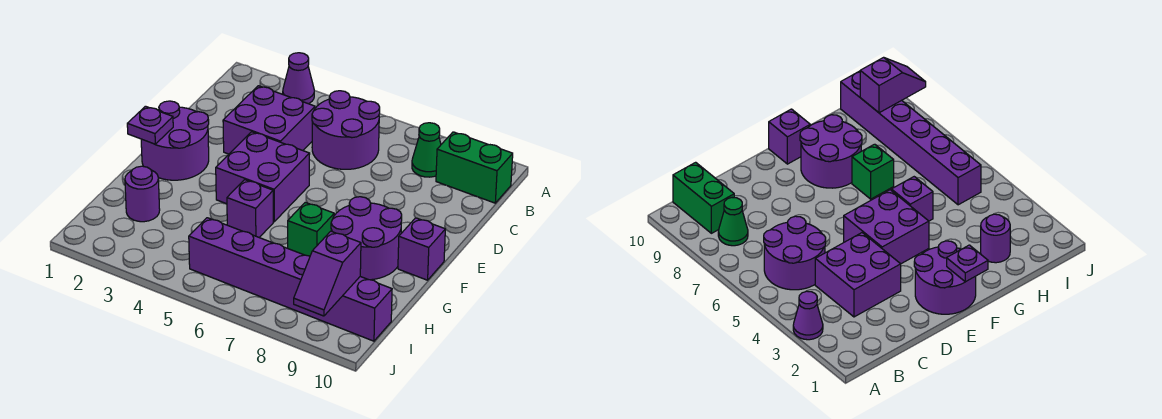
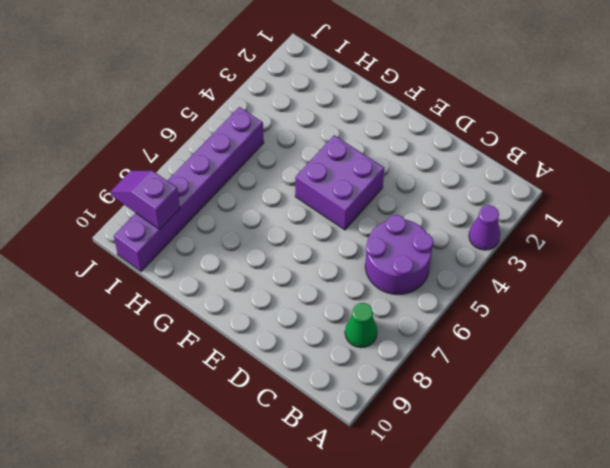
none -> green 1x2 brick [436,132,513,203]
none -> purple 2x2 brick [223,86,315,154]
none -> purple 2x2 round brick [141,101,209,180]

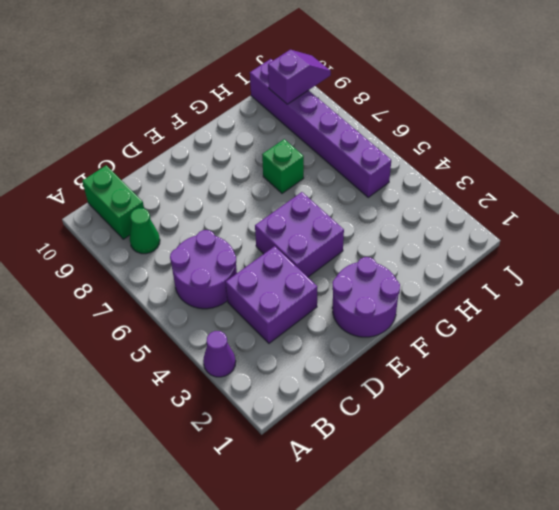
none -> purple 2x2 round brick [331,197,402,280]
none -> purple 1x1 brick [398,218,445,280]
none -> purple 1x1 brick [227,180,273,237]

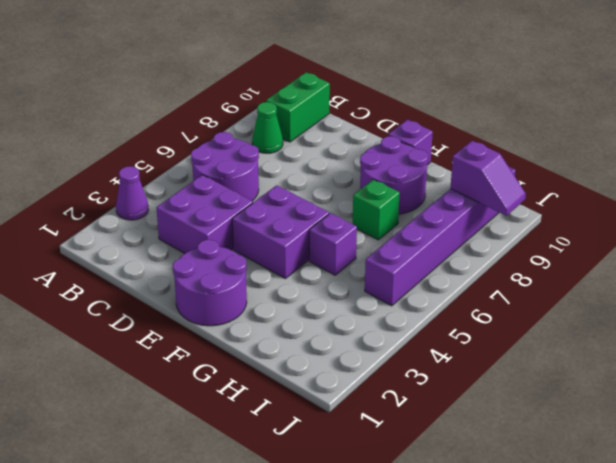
none -> purple 1x1 round brick [125,166,160,222]
none -> purple 1x1 plate [127,106,173,144]

